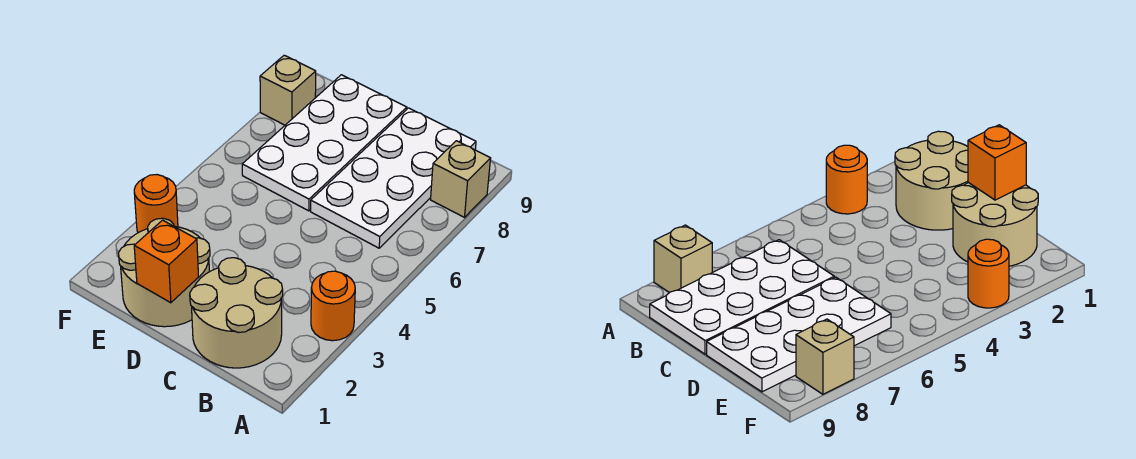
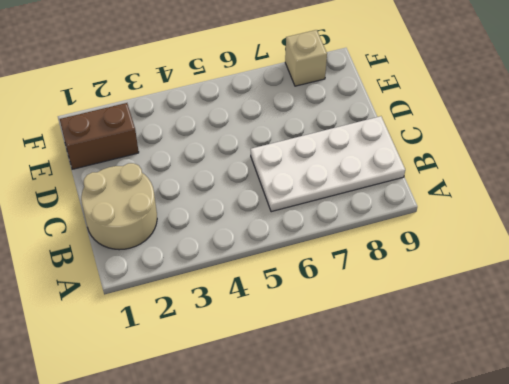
brown 1x2 brick [60,103,139,169] -> tan 2x2 round brick [119,218,210,327]
none -> orange 1x1 round brick [311,271,355,341]
none -> tan 1x1 brick [431,141,491,217]

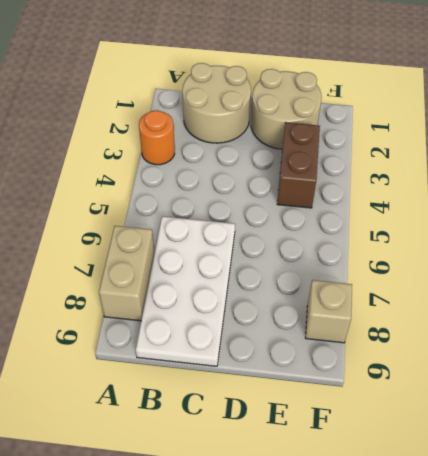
tan 1x2 brick [99,226,155,321] -> tan 1x1 brick [431,141,491,217]
brown 1x2 brick [277,123,320,208] -> none
none -> white 2x4 plate [242,75,407,211]
none -> orange 1x1 round brick [134,175,178,233]

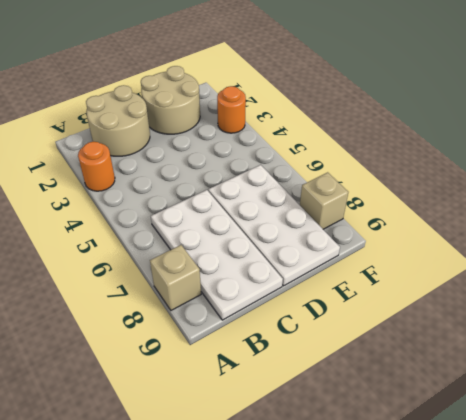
none -> orange 1x1 brick [134,220,199,303]

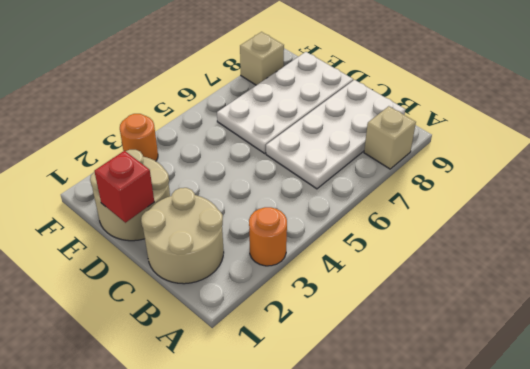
red 1x1 brick [94,151,154,223] -> orange 1x1 brick [134,220,199,303]

